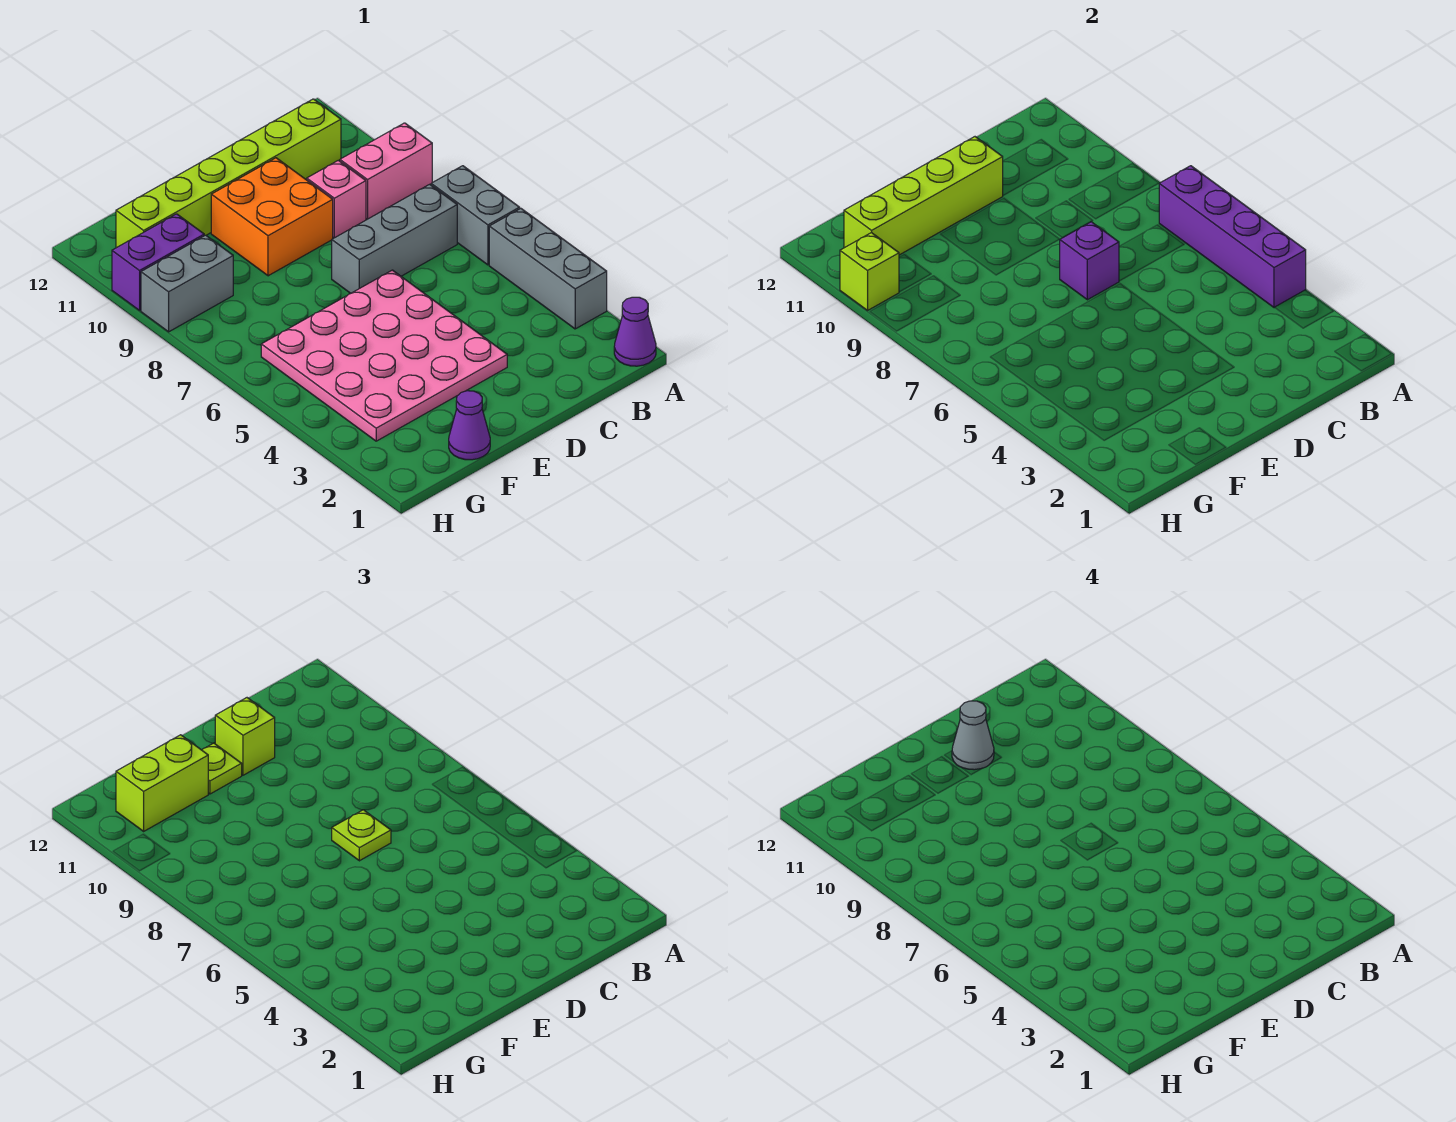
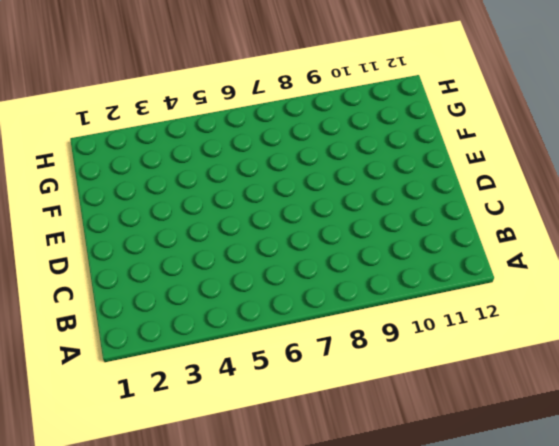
none -> purple 1x1 cone [614,297,656,366]
none -> grey 1x3 brick [489,208,607,329]
none -> grey 1x2 brick [431,166,520,265]

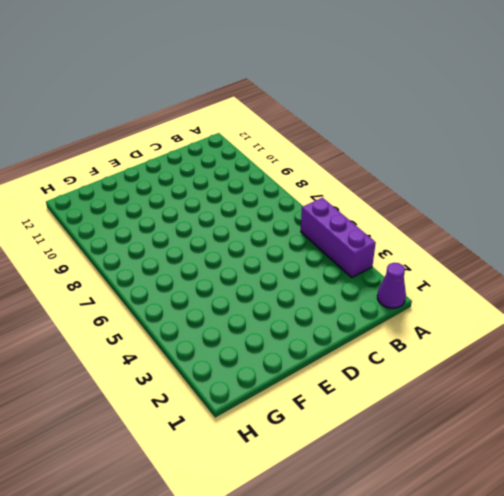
purple 1x3 brick [301,198,376,277] -> grey 1x3 brick [489,208,607,329]
none -> grey 1x2 brick [431,166,520,265]
none -> pink 1x2 brick [340,123,432,219]
none -> grey 1x3 brick [332,184,457,293]

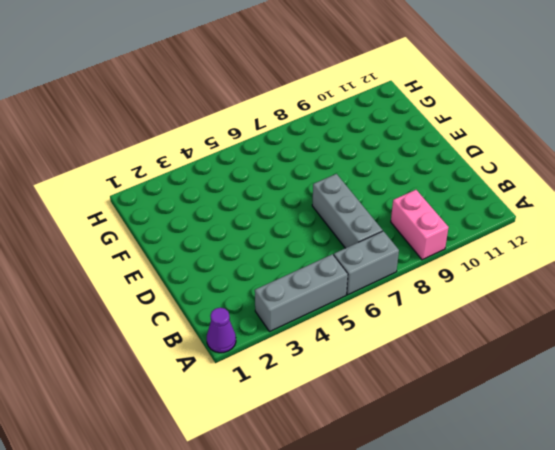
none -> lime 1x6 brick [116,99,341,248]
none -> pink 1x1 brick [307,160,366,238]
none -> pink 4x4 plate [261,270,507,441]

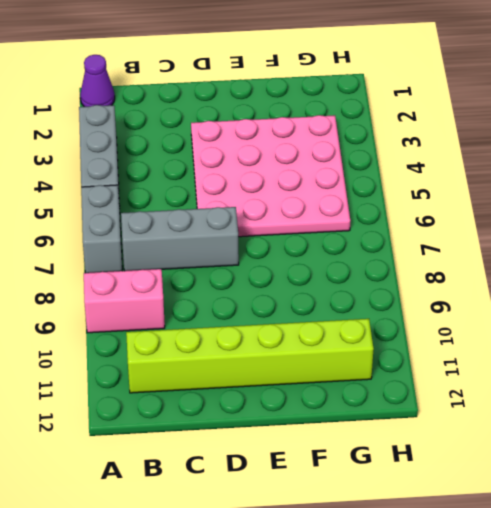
none -> pink 1x1 brick [307,160,366,238]
none -> orange 2x2 brick [211,158,333,276]
none -> purple 1x1 cone [449,391,490,460]

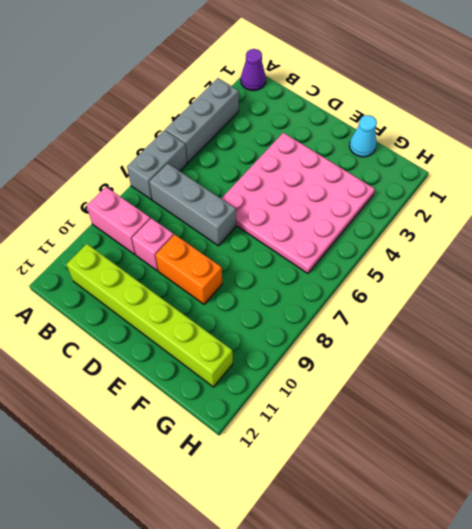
orange 1x2 brick [155,235,222,304] -> orange 2x2 brick [211,158,333,276]
cyan 1x1 cone [349,115,377,157] -> purple 1x1 cone [449,391,490,460]
none -> grey 1x2 brick [141,235,233,332]
none -> purple 1x2 brick [112,214,204,310]
none -> purple 1x4 brick [1159,166,1306,308]

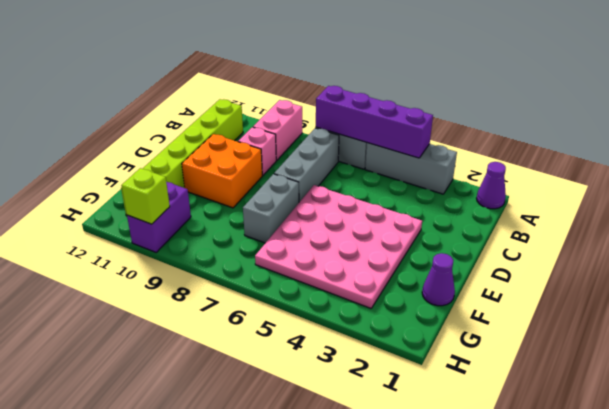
grey 1x2 brick [243,174,299,243] -> grey 1x2 brick moved to [141,235,233,332]
none -> purple 1x1 brick [1060,222,1119,300]
none -> lime 1x4 brick [844,137,1003,255]
none -> lime 1x1 plate [332,810,391,861]

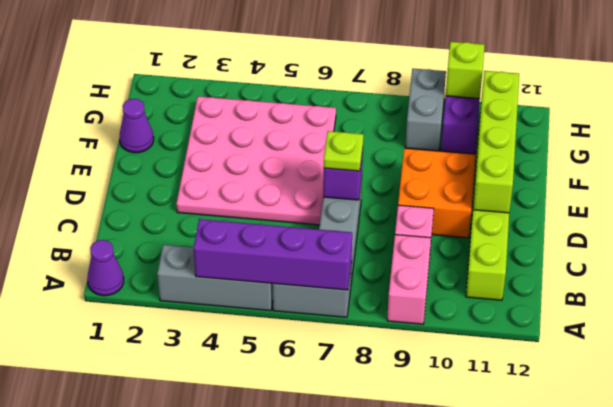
none -> lime 1x1 brick [215,698,275,775]
none -> lime 1x1 plate [202,743,242,794]
none -> lime 1x2 brick [116,735,208,831]

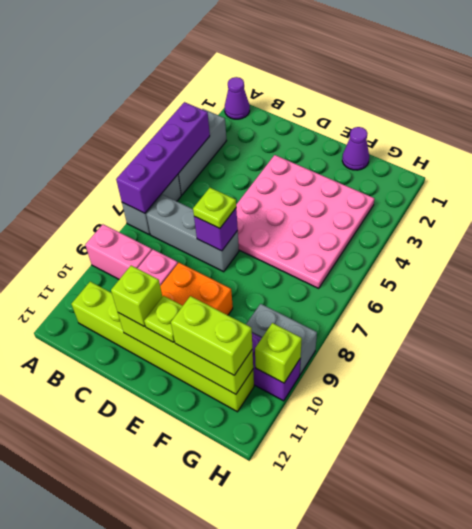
none -> grey 1x1 cone [952,701,994,770]

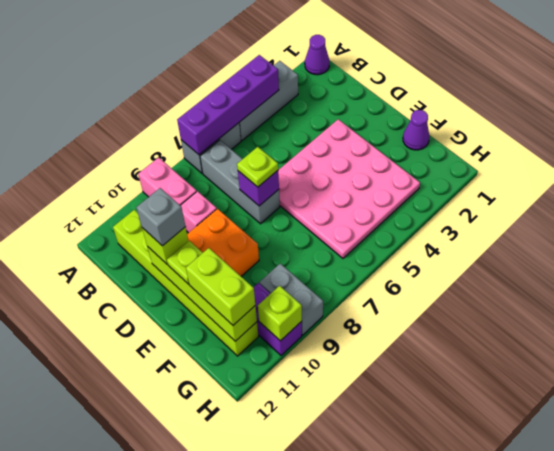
grey 1x1 brick [136,188,186,246] -> grey 1x1 cone [952,701,994,770]

